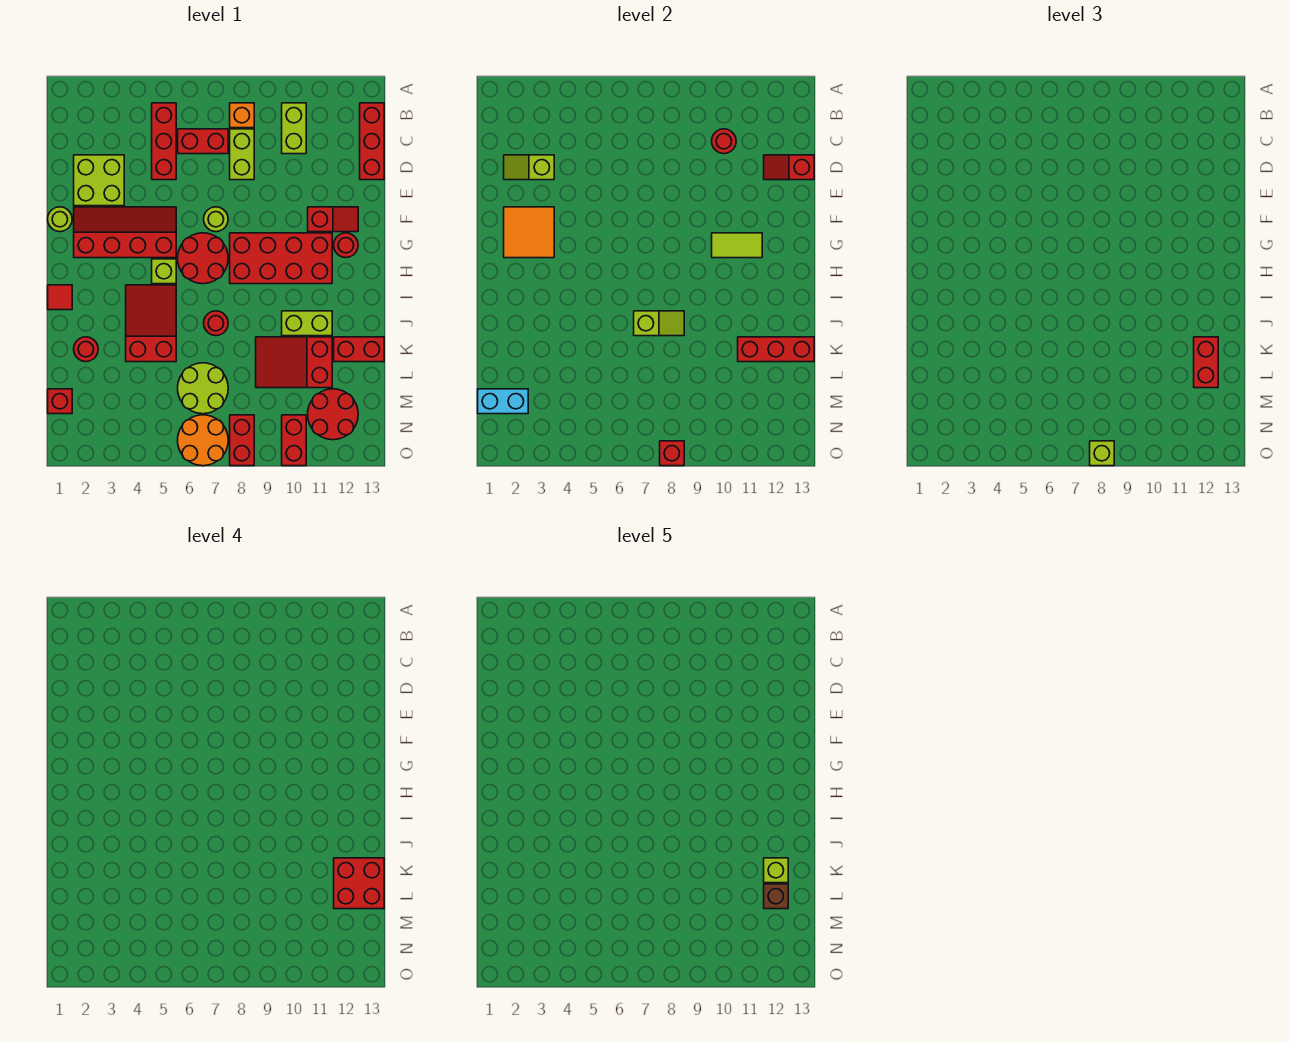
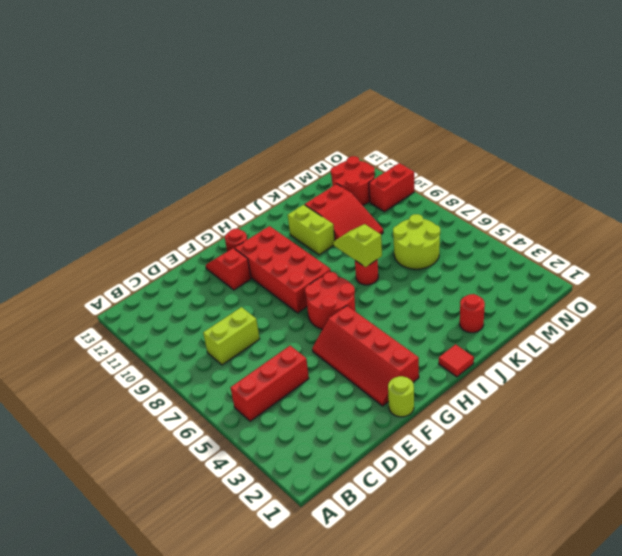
none -> orange 1x1 brick [230,103,254,128]
none -> lime 1x2 brick [282,103,306,154]
none -> red 1x3 brick [360,103,384,180]
none -> red 1x2 brick [178,129,228,154]

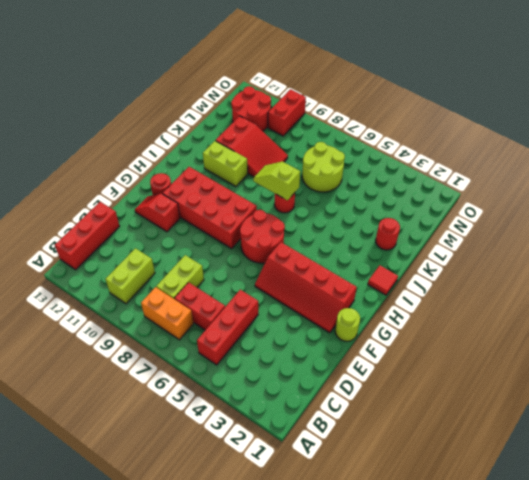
orange 1x2 brick [141,287,193,340] -> orange 1x1 brick [230,103,254,128]
none -> lime 2x2 brick [74,155,124,206]
none -> lime 1x1 round brick [204,207,228,232]
none -> lime 1x1 brick [152,259,176,284]
none -> red 2x3 slope [126,285,176,362]

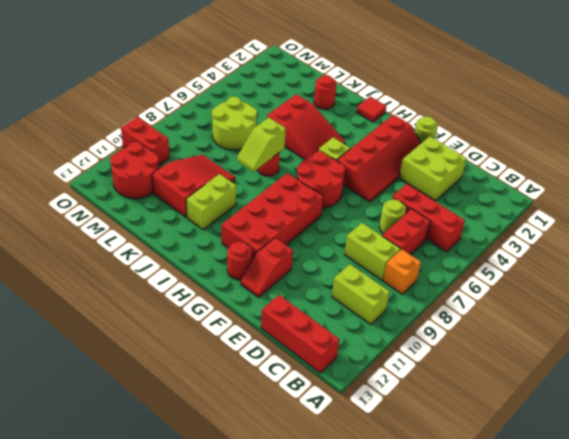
lime 1x1 round brick [379,200,406,233] -> lime 1x1 round brick moved to [204,207,228,232]
none -> red 1x2 brick [334,337,384,362]
none -> red 1x1 brick [48,389,72,414]
none -> orange 2x2 round brick [178,415,228,466]
none -> red 1x2 brick [230,415,254,466]

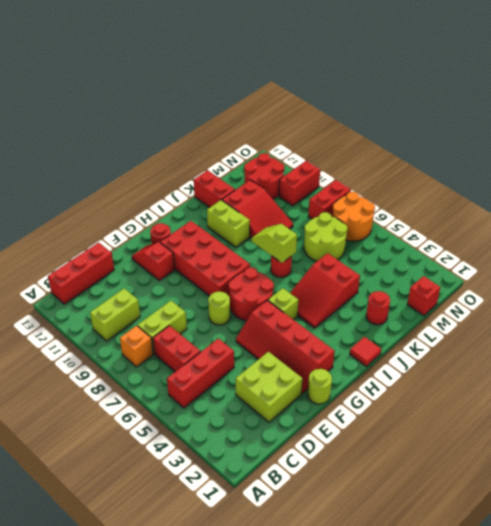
none -> red 1x1 round brick [712,129,736,154]
none -> lime 1x2 slope [504,155,554,180]
none -> red 1x2 slope [764,155,814,180]
none -> orange 2x2 tile [504,207,554,258]

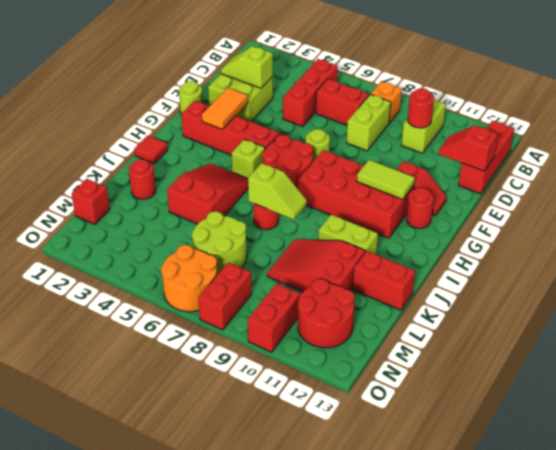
orange 1x2 tile [202,88,248,129] -> orange 2x2 tile [504,207,554,258]
none -> red 1x3 brick [738,337,814,362]
none -> cyan 1x2 brick [478,389,528,414]
none -> red 1x1 brick [660,441,684,466]
none -> red 1x2 brick [1194,337,1218,388]

